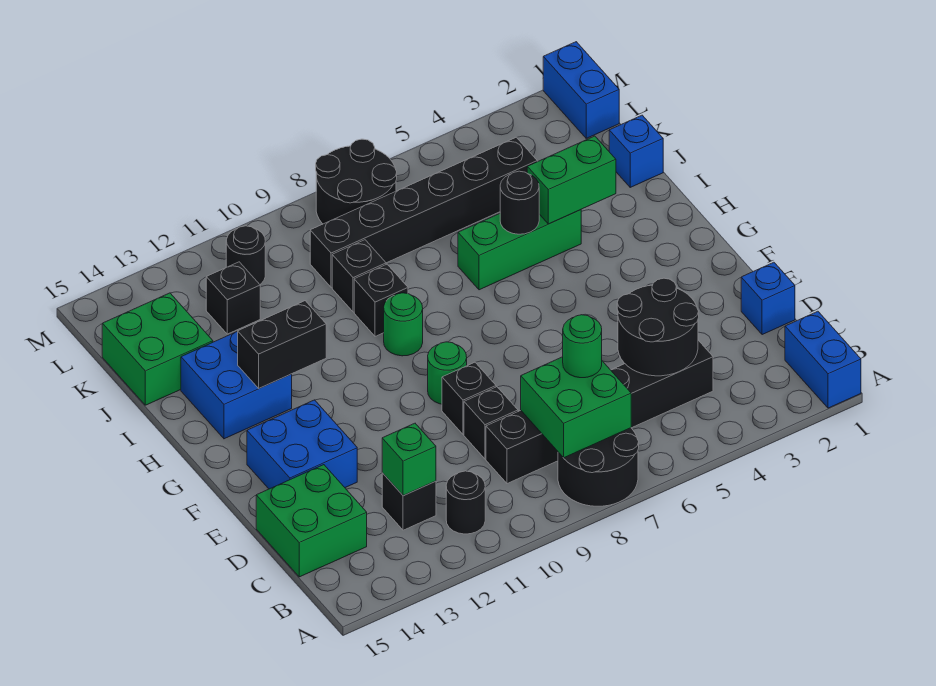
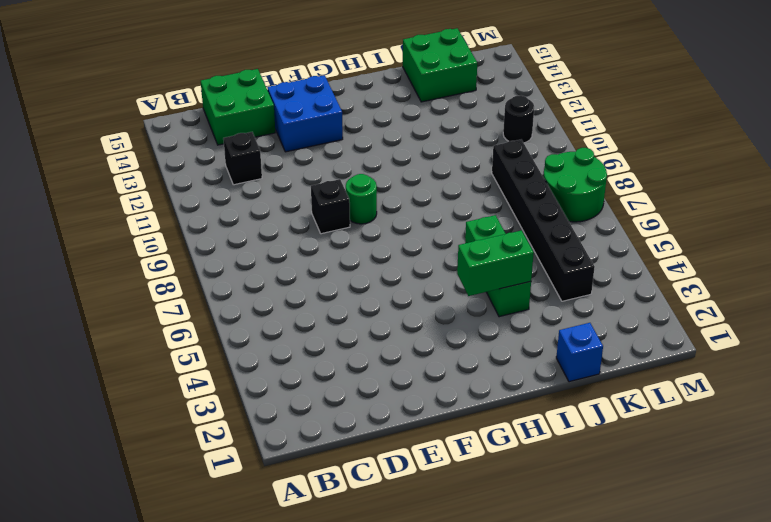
green 1x2 brick [457,230,534,296] -> green 1x2 brick turned to [527,136,616,224]
green 2x2 round brick [543,148,607,222] -> black 2x2 round brick [316,139,397,224]
none -> blue 1x2 brick [785,311,861,408]
none -> black 2x2 round brick [558,428,639,506]
none -> black 1x1 round brick [446,471,485,534]
none -> black 1x6 brick [486,340,713,484]

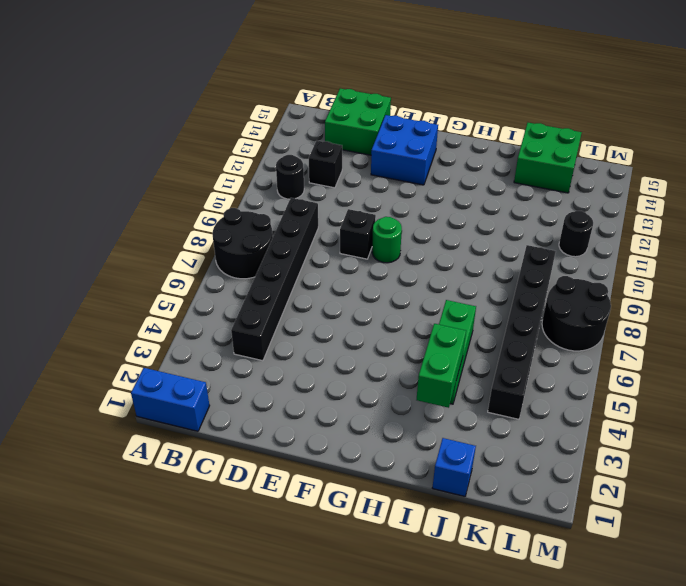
none -> blue 1x1 brick [741,262,795,335]
none -> black 1x1 brick [464,387,518,459]
none -> green 1x1 round brick [384,293,423,356]
none -> blue 2x2 brick [181,332,292,439]

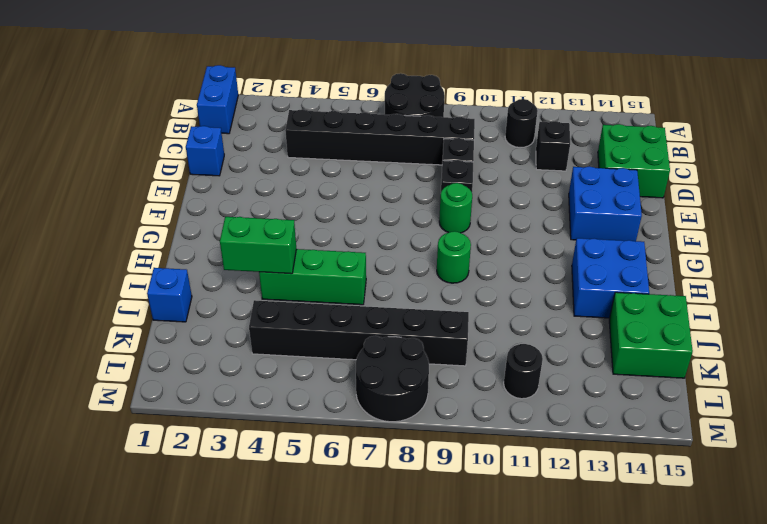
none -> black 1x1 brick [354,264,408,336]
none -> black 1x1 brick [332,240,386,312]
none -> black 1x1 brick [206,262,260,334]
none -> blue 1x2 brick [543,42,619,138]

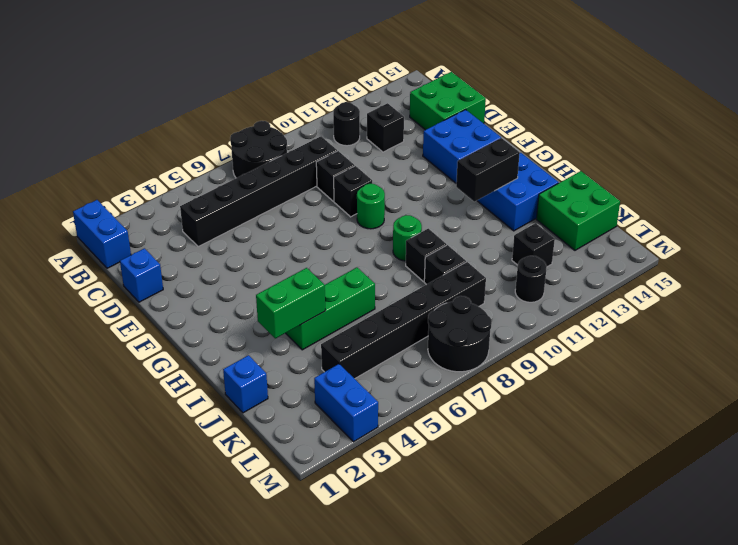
blue 1x2 brick [314,364,378,442] -> blue 1x2 brick moved to [543,42,619,138]
none -> green 2x2 brick [521,357,631,458]
none -> black 2x2 round brick [617,278,699,376]
none -> green 1x1 brick [382,423,436,495]
none -> black 1x1 round brick [500,171,539,234]

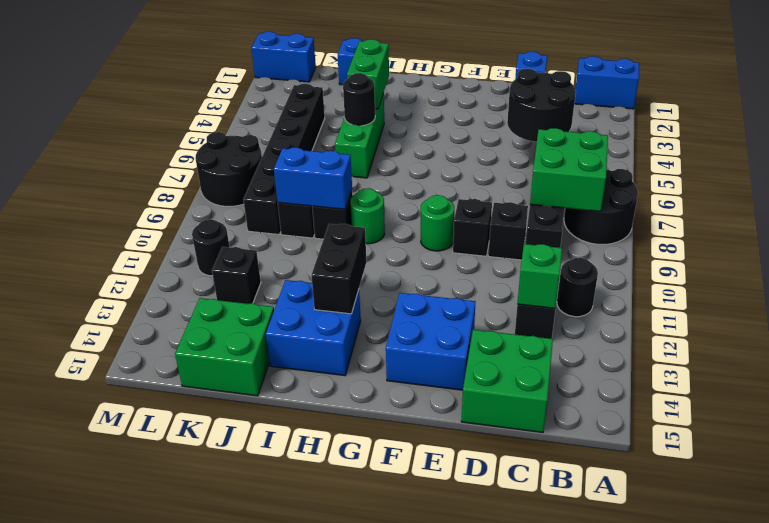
blue 1x2 brick [274,147,352,209] -> none
none -> green 1x1 round brick [563,315,602,378]

